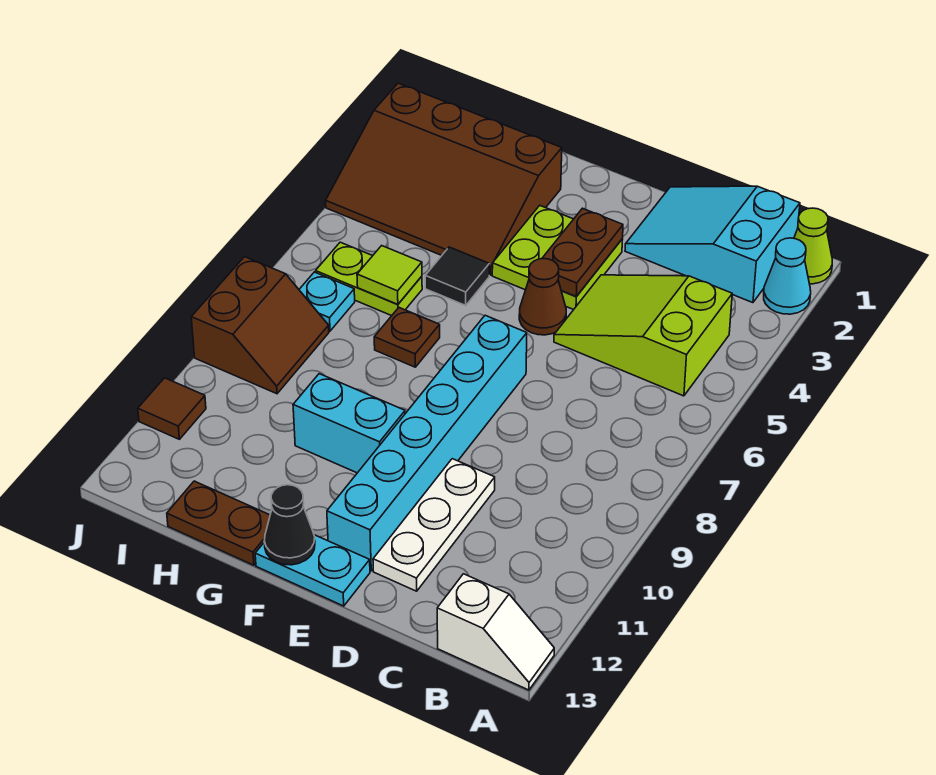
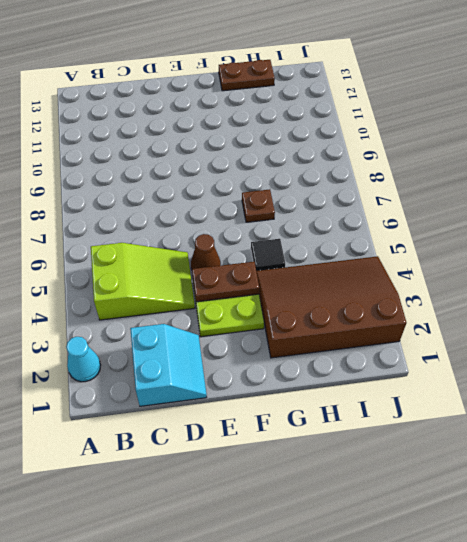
cyan 2x2 slope [130,324,207,406] -> cyan 2x3 slope [625,186,800,303]
brown 1x2 plate [192,262,259,302] -> brown 1x2 plate turned to [542,208,623,297]
none -> lime 1x1 cone [794,208,832,284]
none -> white 1x2 slope [437,574,554,690]
none -> white 1x3 plate [373,459,495,591]

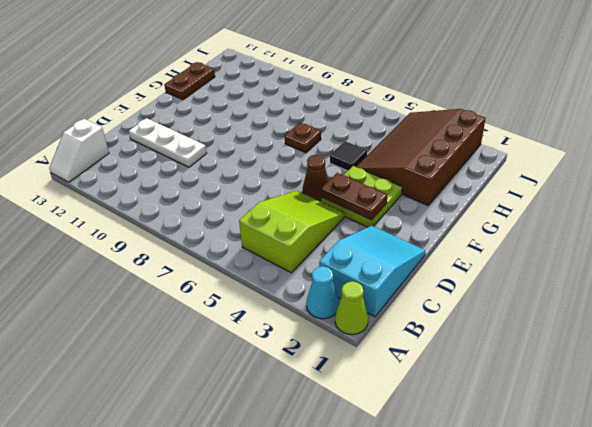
none -> cyan 1x6 brick [327,315,527,571]
none -> cyan 1x2 plate [255,535,370,606]
none -> cyan 1x2 brick [293,374,405,473]

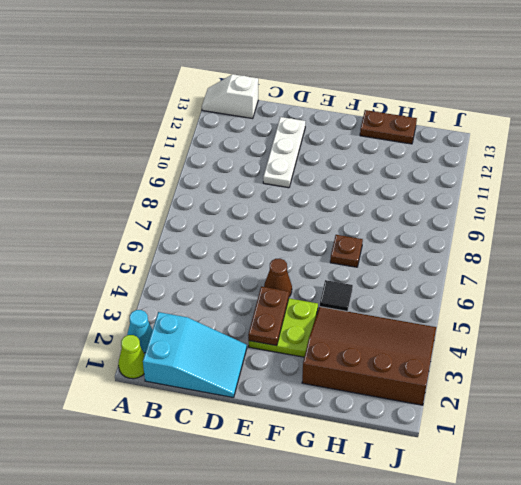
none -> lime 2x3 slope [554,275,732,396]
none -> cyan 1x6 brick [327,315,527,571]
none -> cyan 1x2 plate [255,535,370,606]

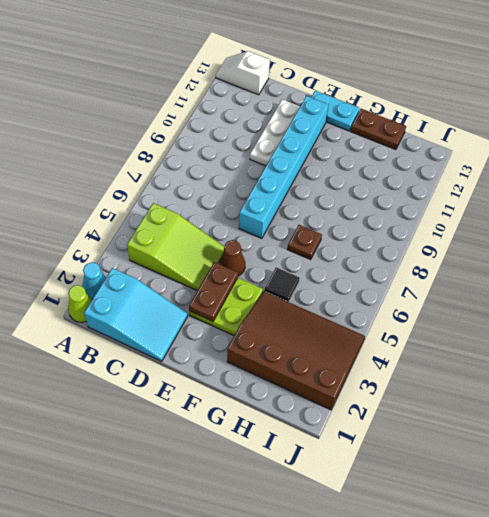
none -> cyan 1x2 brick [293,374,405,473]
none -> lime 1x2 plate [316,242,422,316]
none -> cyan 1x1 plate [299,272,355,331]

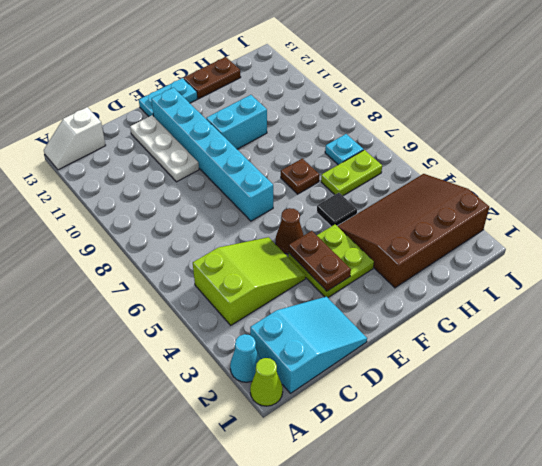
none -> brown 2x2 slope [191,257,329,394]
none -> brown 1x1 tile [138,378,206,439]
none -> black 1x1 cone [264,485,315,565]

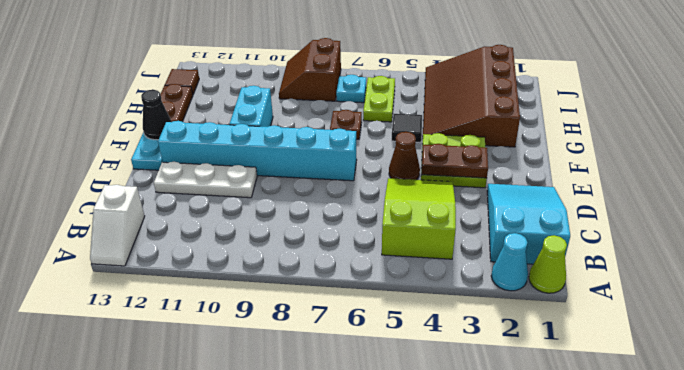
brown 2x2 slope [279,38,341,101] -> brown 2x2 slope turned to [191,257,329,394]
brown 1x1 tile [165,69,199,94] -> brown 1x1 tile moved to [138,378,206,439]
none -> lime 1x1 tile [357,246,422,305]

